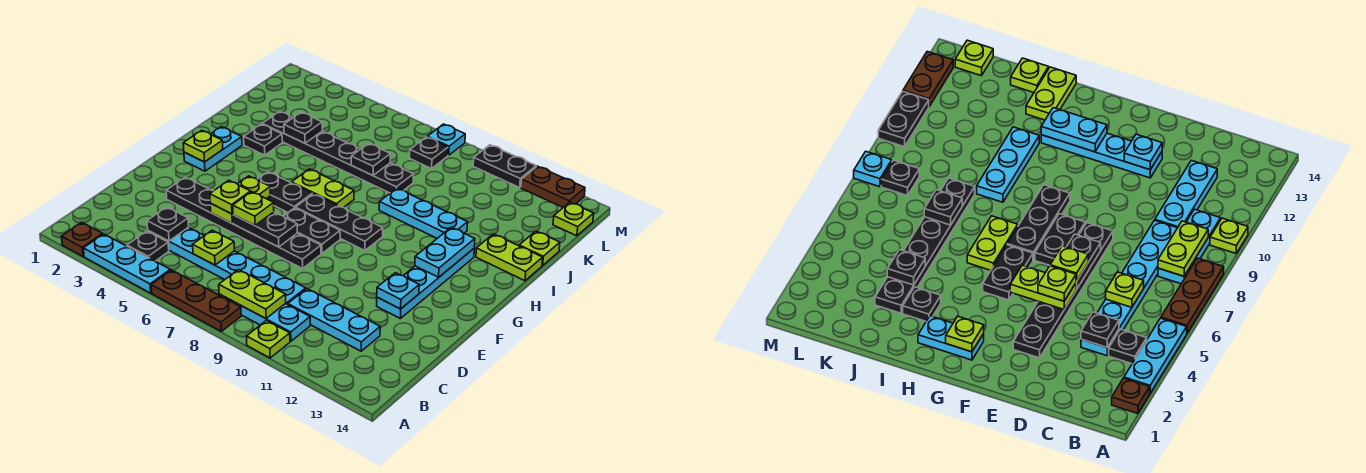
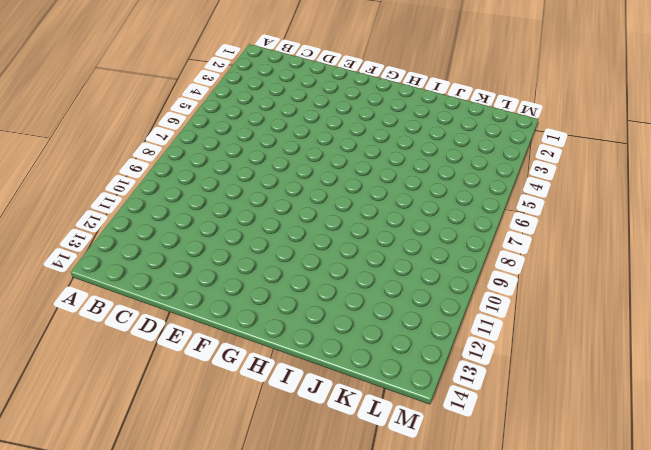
none -> brown 1x1 plate [61,222,103,257]
none -> cyan 1x3 plate [83,234,170,293]
none -> brown 1x3 plate [151,270,241,331]
none -> lime 1x1 plate [246,321,290,358]

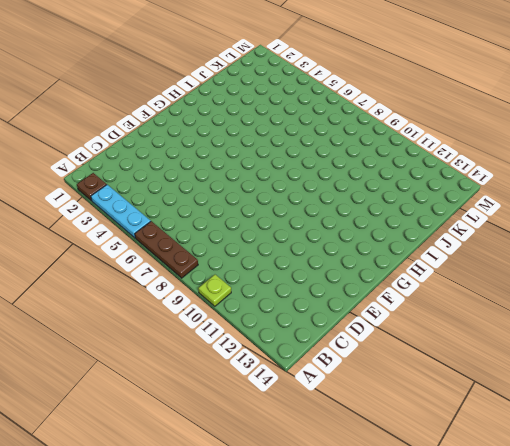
none -> black 1x1 plate [127,231,169,261]
none -> cyan 1x3 plate [219,294,310,341]
none -> cyan 1x6 plate [148,227,306,305]
none -> cyan 1x3 plate [288,289,380,351]

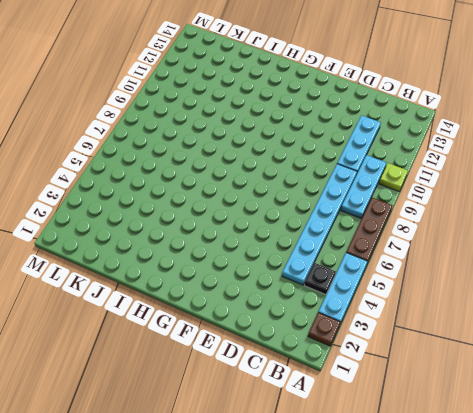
none -> black 1x6 plate [166,177,321,269]
none -> cyan 1x4 plate [377,249,474,318]
none -> black 1x2 plate [284,208,340,253]
none -> cyan 1x2 plate [184,127,242,171]

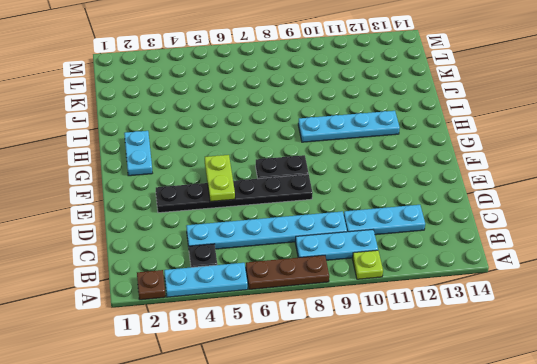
cyan 1x4 plate [298,111,400,142] -> cyan 1x4 plate turned to [377,249,474,318]
none -> black 1x2 plate [257,172,312,212]
none -> black 1x3 plate [295,194,383,251]
none -> lime 1x2 plate [292,169,354,208]
none -> black 1x1 plate [244,124,282,155]

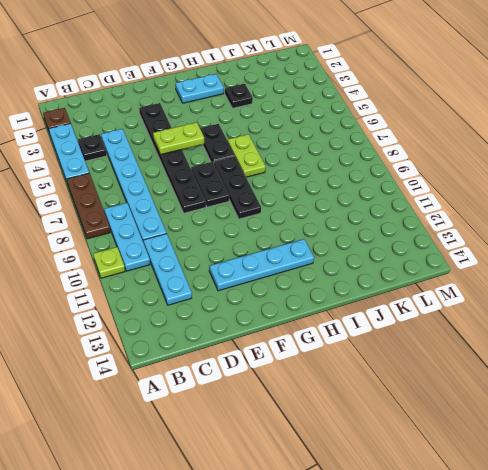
none -> cyan 1x3 plate [379,188,468,238]
none -> lime 1x2 plate [476,234,543,281]
none -> black 1x6 plate [262,111,414,193]
none -> lime 1x1 plate [519,231,560,265]

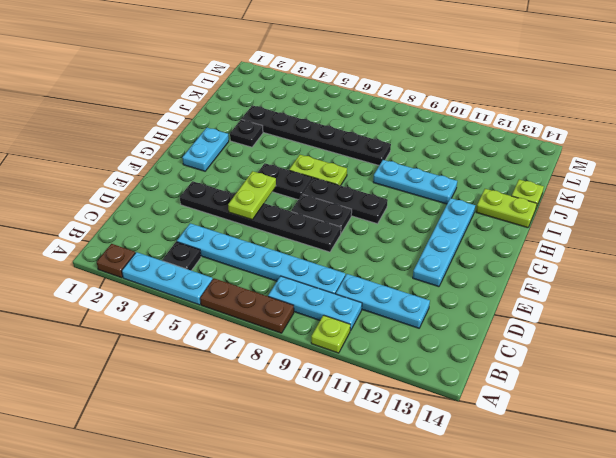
none -> black 1x1 plate [410,137,448,168]
none -> lime 1x1 plate [553,202,594,236]
none -> cyan 1x1 plate [427,124,465,155]
none -> black 1x2 plate [473,145,536,187]

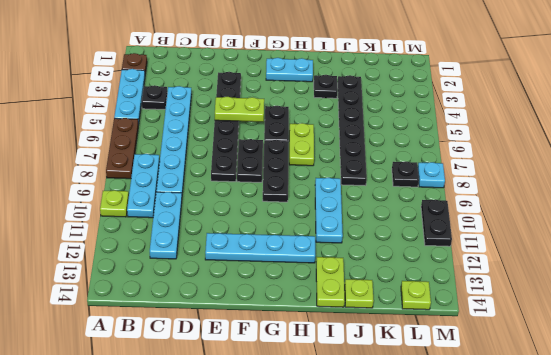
none -> brown 1x2 plate [521,166,585,207]
none -> lime 1x2 plate [219,270,286,319]
none -> black 1x1 plate [147,207,189,241]
none -> lime 1x1 plate [193,230,234,265]

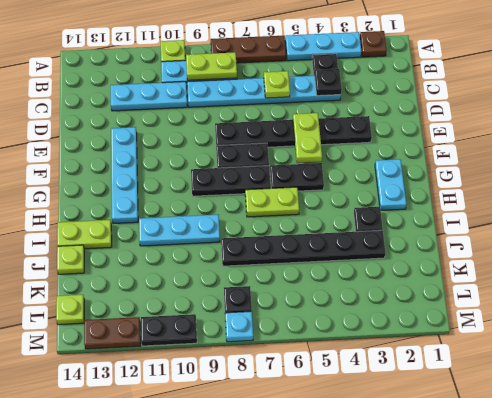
none -> black 1x2 plate [233,212,297,247]
none -> cyan 1x1 plate [377,273,419,309]
none -> lime 1x1 plate [183,130,223,162]
none -> cyan 1x2 plate [415,227,475,277]

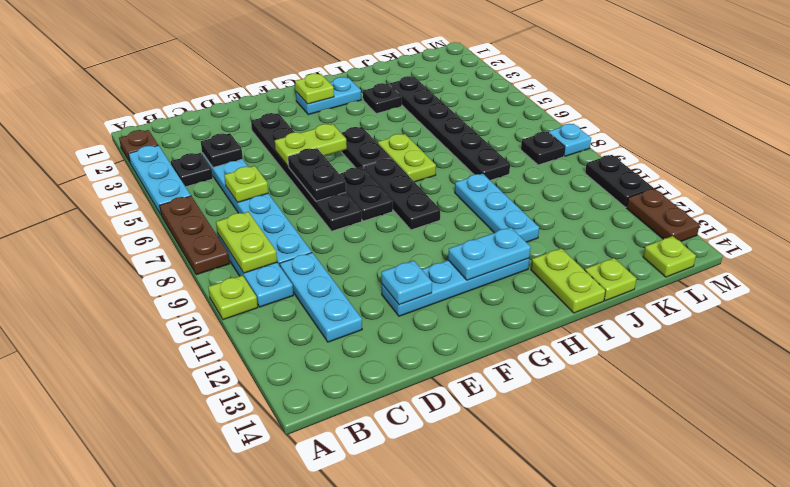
none -> black 1x1 plate [284,112,322,143]
none -> black 1x1 plate [351,144,390,175]
none -> lime 1x1 plate [210,180,251,214]
none -> lime 1x1 plate [233,192,274,226]

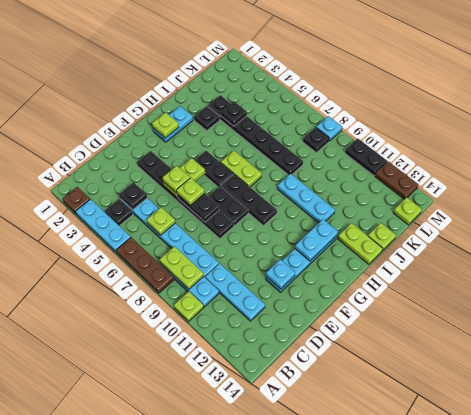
none -> black 1x1 plate [351,144,390,175]

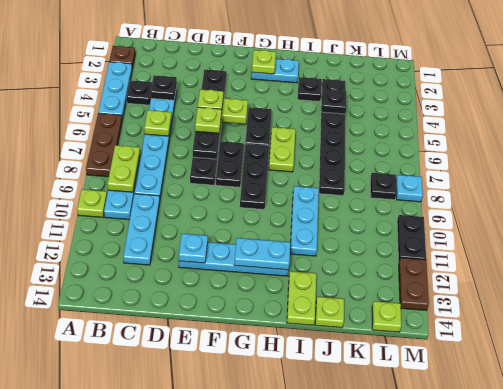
none -> black 1x1 plate [351,144,390,175]

